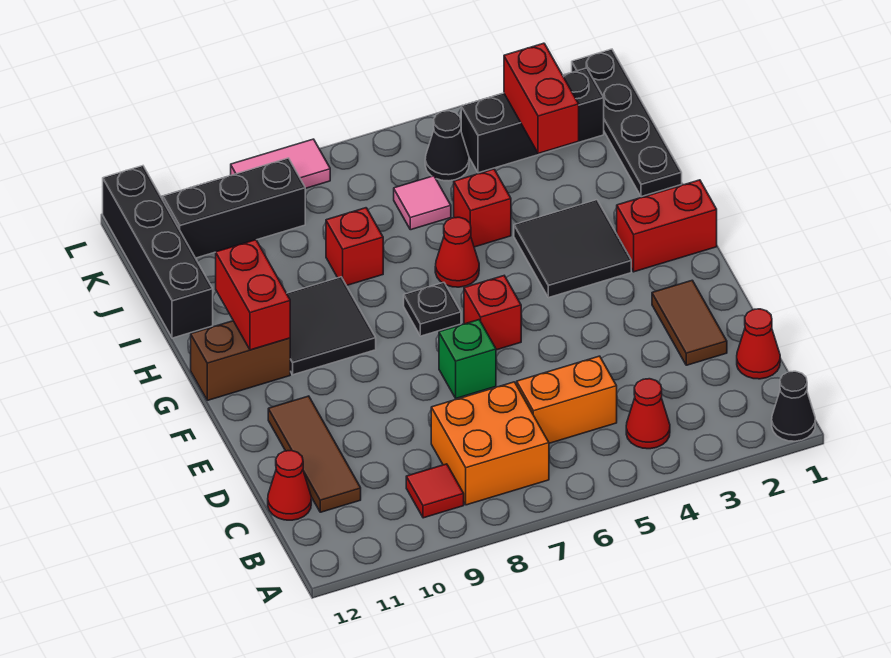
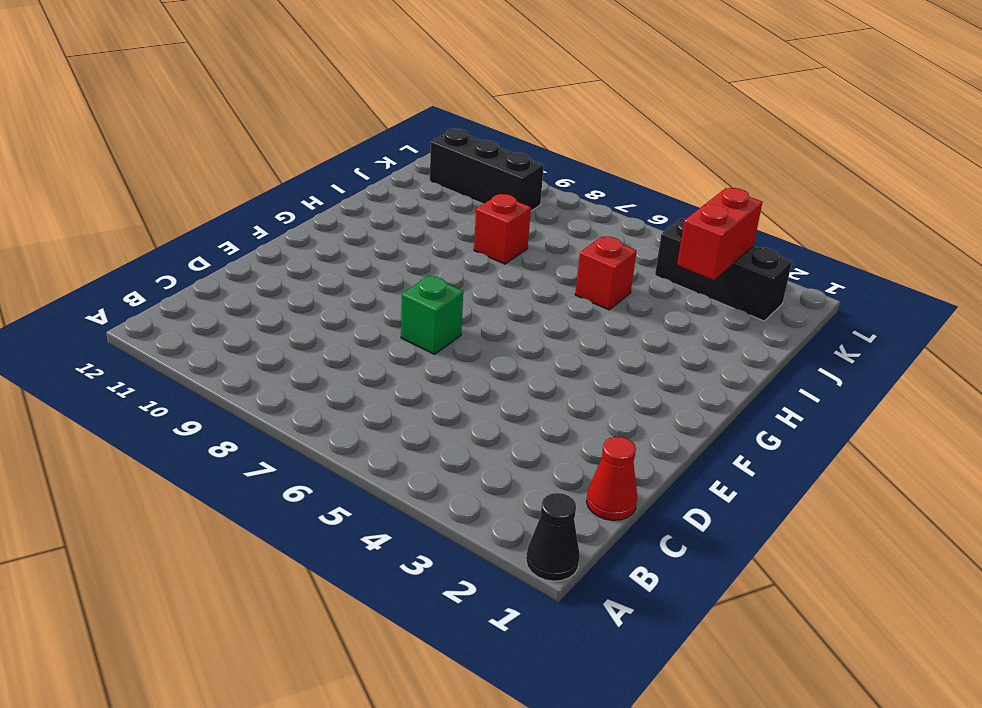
none -> red 1x1 cone [626,379,670,449]
none -> orange 2x2 brick [431,382,549,505]
none -> red 1x1 tile [406,464,464,518]

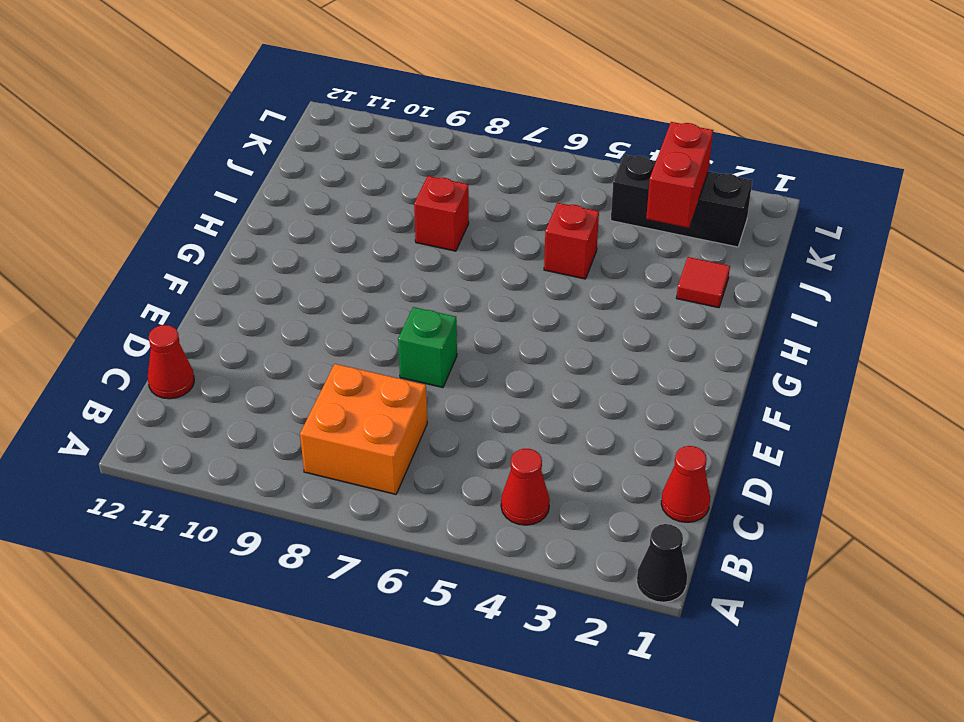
red 1x1 tile [676,257,730,308] -> red 1x1 tile moved to [406,464,464,518]
none -> orange 1x2 brick [517,356,617,443]
none -> brown 1x3 tile [268,396,361,512]
none -> brown 1x2 tile [652,280,727,365]

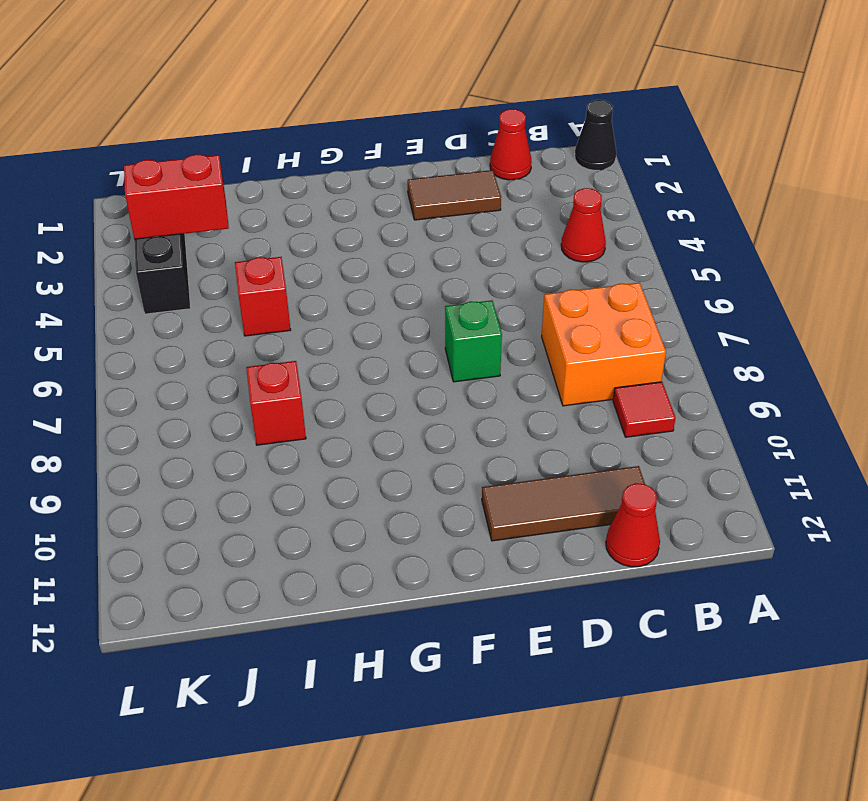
none -> orange 1x2 brick [517,356,617,443]
none -> red 1x1 brick [464,276,521,350]
none -> red 1x2 brick [617,180,717,272]

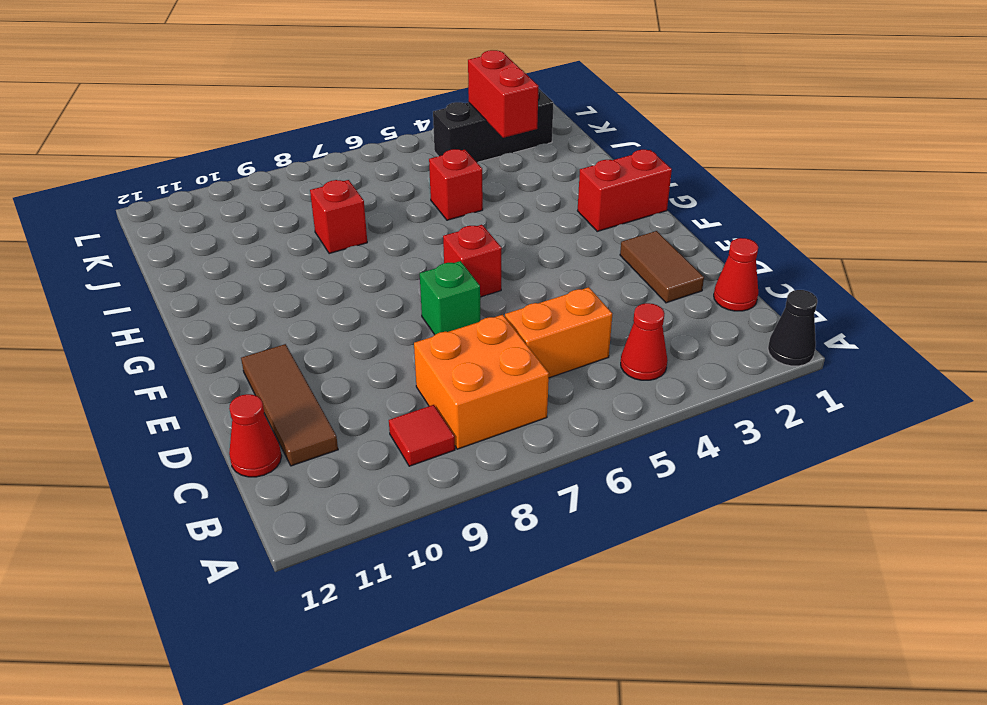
none -> black 2x2 tile [514,200,631,298]
none -> black 1x1 plate [404,282,461,336]
none -> black 2x2 tile [287,277,376,375]

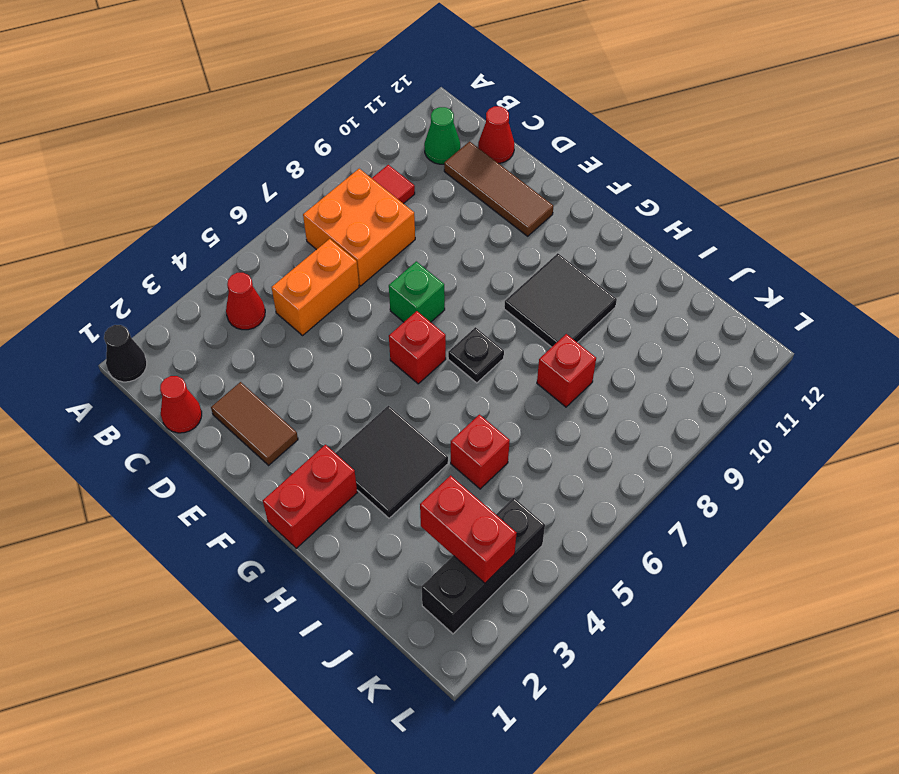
green 1x1 cone [424,107,460,164] -> none
none -> brown 1x2 brick [191,321,290,400]
none -> red 1x1 cone [435,217,479,287]
none -> black 1x4 plate [572,49,682,197]

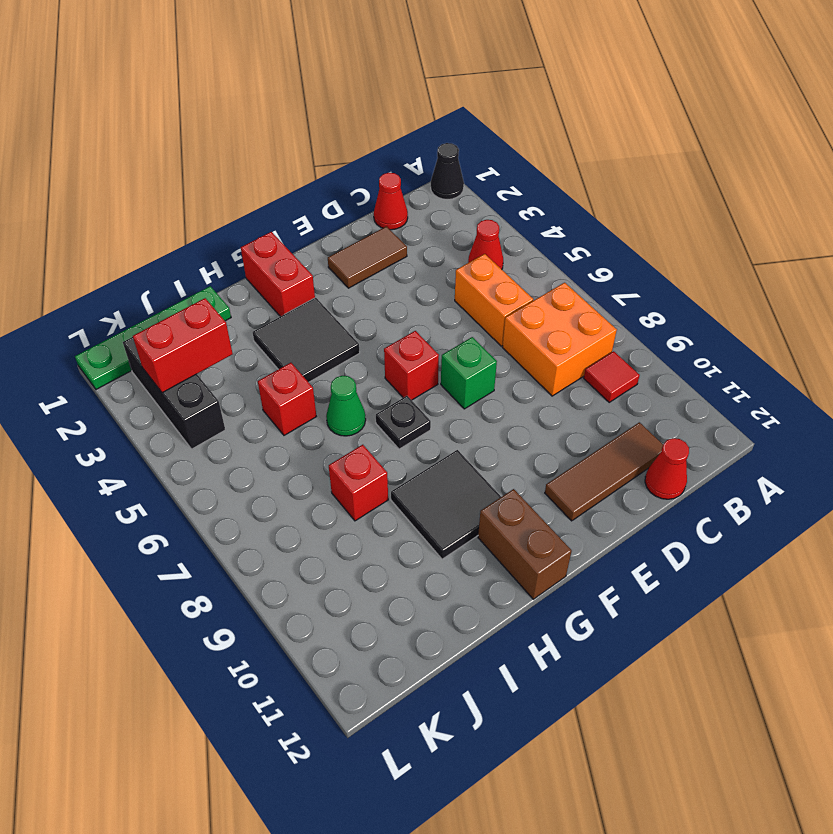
green 1x1 cone [326,376,366,436] -> red 1x1 cone [435,217,479,287]
green 1x4 plate [75,286,231,389] -> black 1x4 plate [572,49,682,197]
none -> black 1x4 brick [103,166,213,338]
none -> pink 1x1 tile [394,176,451,230]
none -> black 1x1 cone [425,111,469,181]

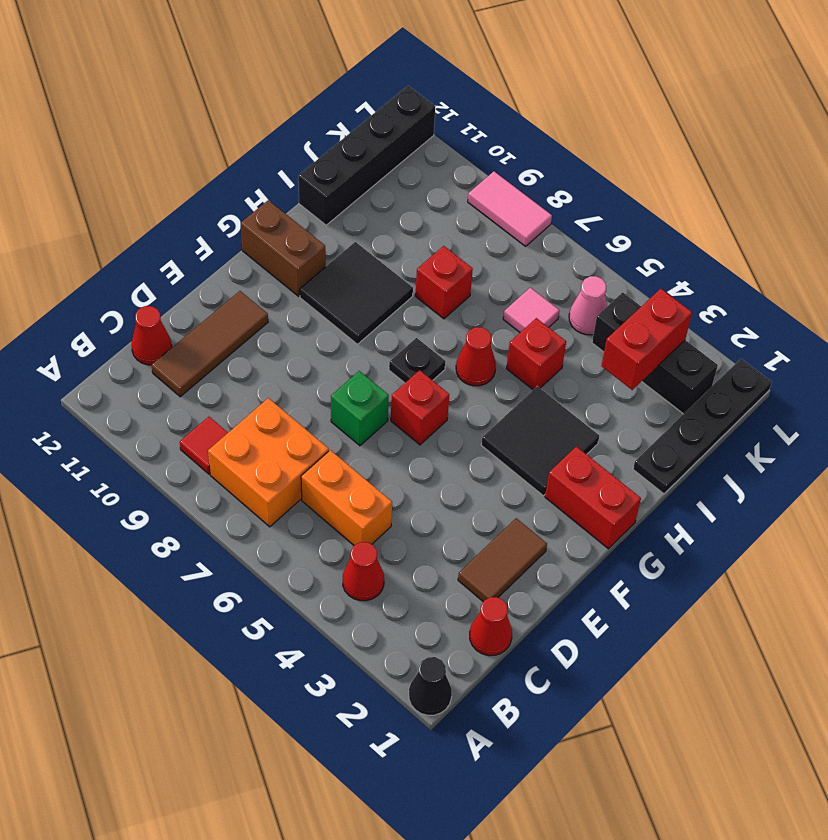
pink 1x1 cone [569,276,607,335] -> black 1x1 cone [425,111,469,181]
none -> black 1x3 brick [163,158,305,258]
none -> red 1x2 brick [216,240,290,350]

